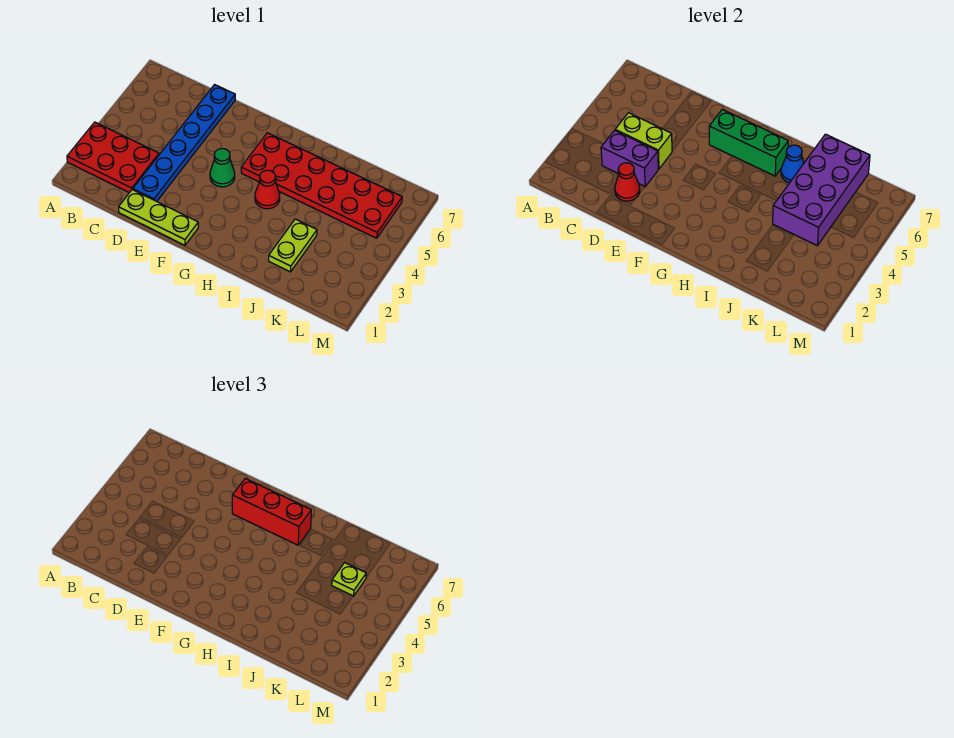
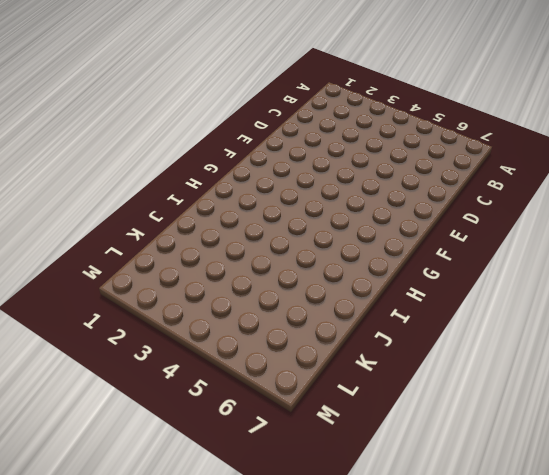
none -> red 2x3 plate [67,122,159,193]
none -> lime 1x3 plate [119,189,198,245]
none -> blue 1x6 plate [133,85,235,201]

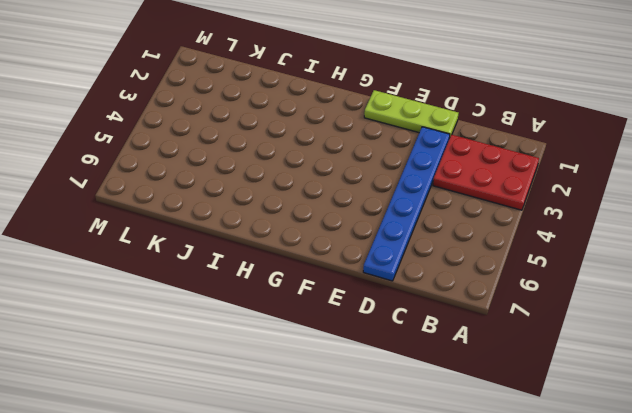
none -> green 1x1 cone [210,149,235,187]
none -> red 2x6 plate [241,133,402,238]
none -> red 1x1 cone [255,170,280,209]

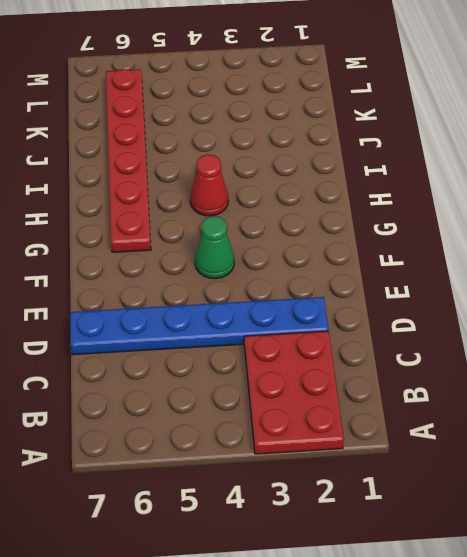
red 1x6 plate [106,69,151,252] -> red 2x6 plate [241,133,402,238]
none -> lime 1x3 plate [119,189,198,245]
none -> lime 1x2 plate [269,219,317,272]
none -> purple 1x2 brick [601,130,658,187]

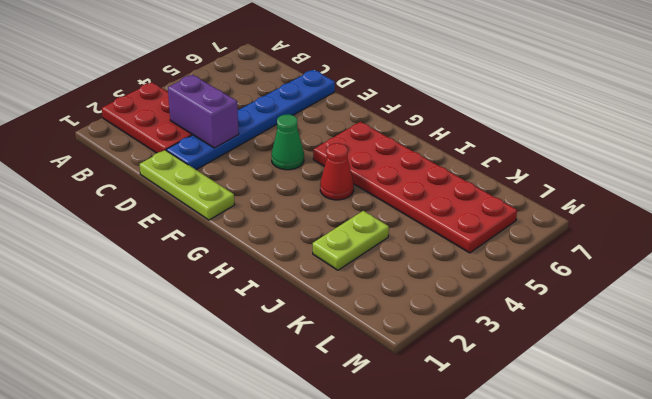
none -> lime 1x2 brick [615,113,672,169]
none -> red 1x1 cone [615,163,640,201]
none -> green 1x3 brick [709,110,788,176]

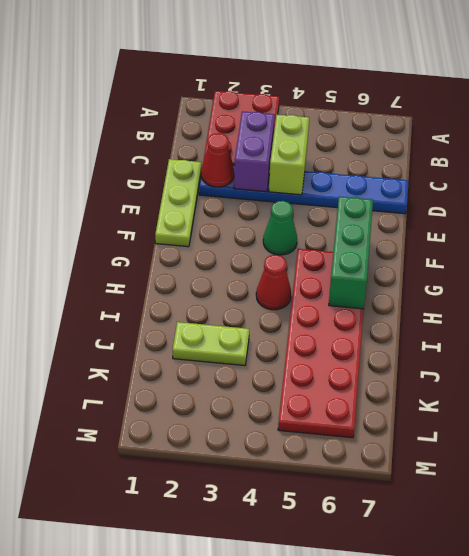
none -> blue 1x1 cone [781,145,804,183]
none -> purple 2x4 brick [773,134,870,246]
none -> red 1x3 brick [232,479,311,545]

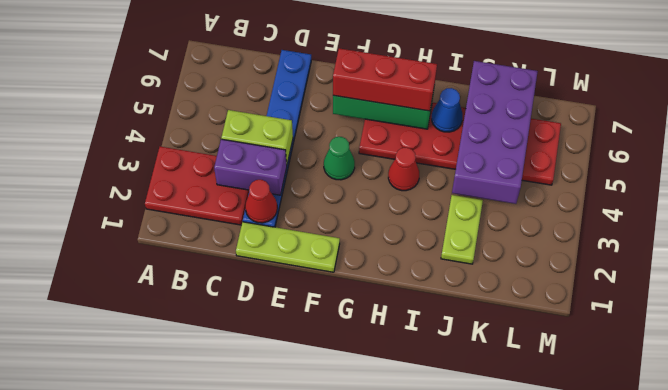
none -> lime 1x1 plate [332,563,366,596]

